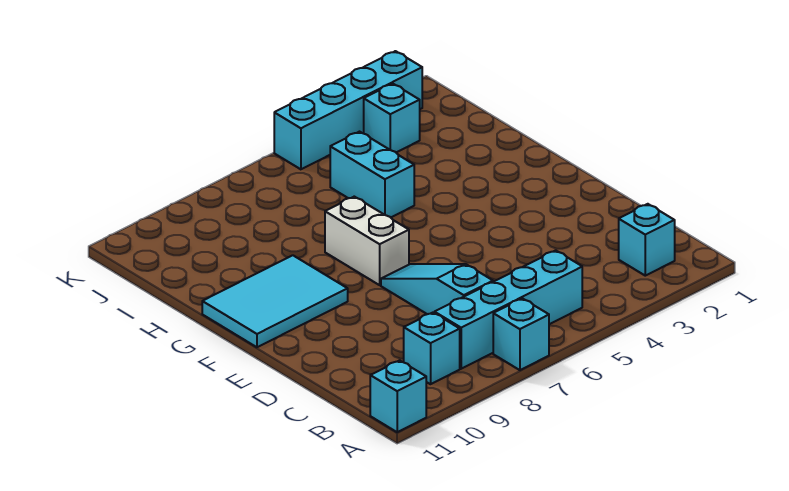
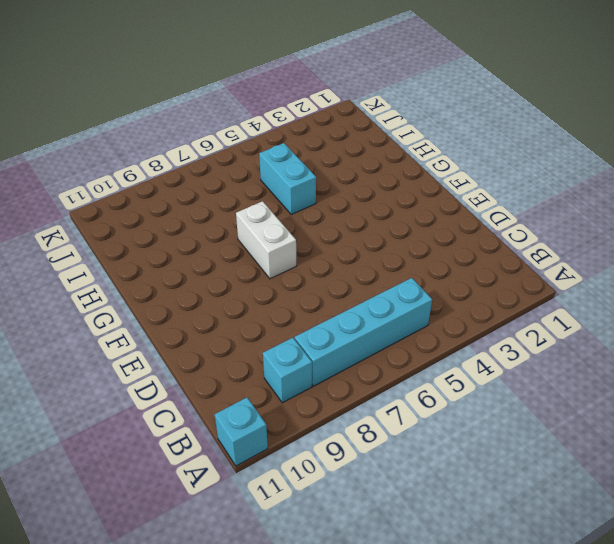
none -> cyan 1x1 brick [493,298,549,370]
none -> cyan 1x1 brick [619,204,675,276]

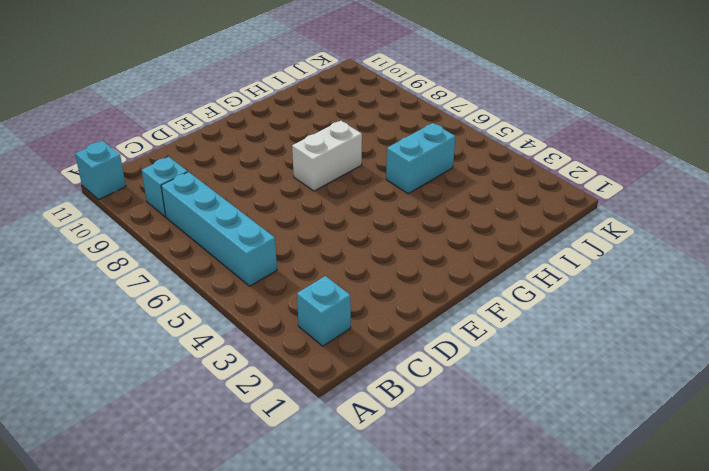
none -> cyan 1x1 brick [493,298,549,370]
none -> cyan 1x3 slope [381,264,493,314]

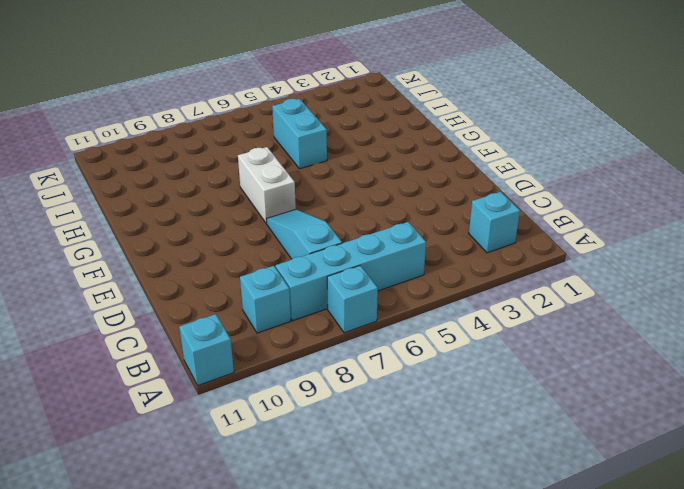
none -> cyan 2x3 tile [202,255,348,347]
none -> cyan 1x1 brick [364,84,420,152]

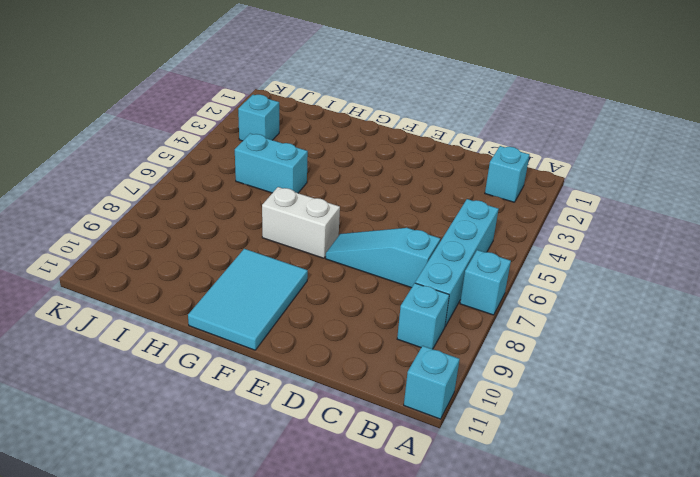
none -> cyan 1x4 brick [274,51,422,169]

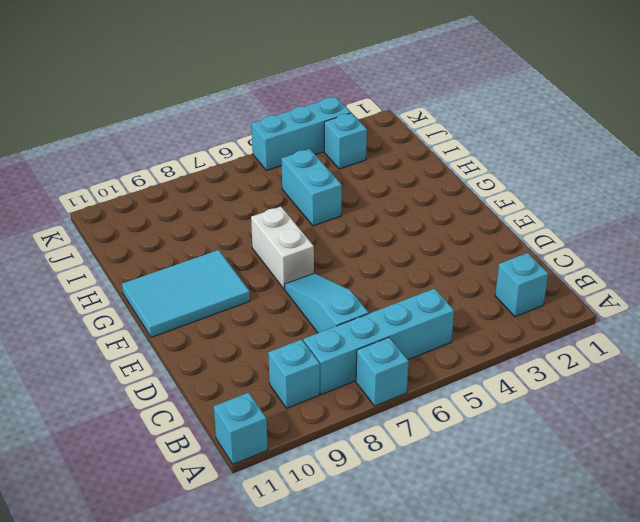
cyan 1x3 brick [251,97,351,171] -> cyan 1x4 brick [274,51,422,169]

